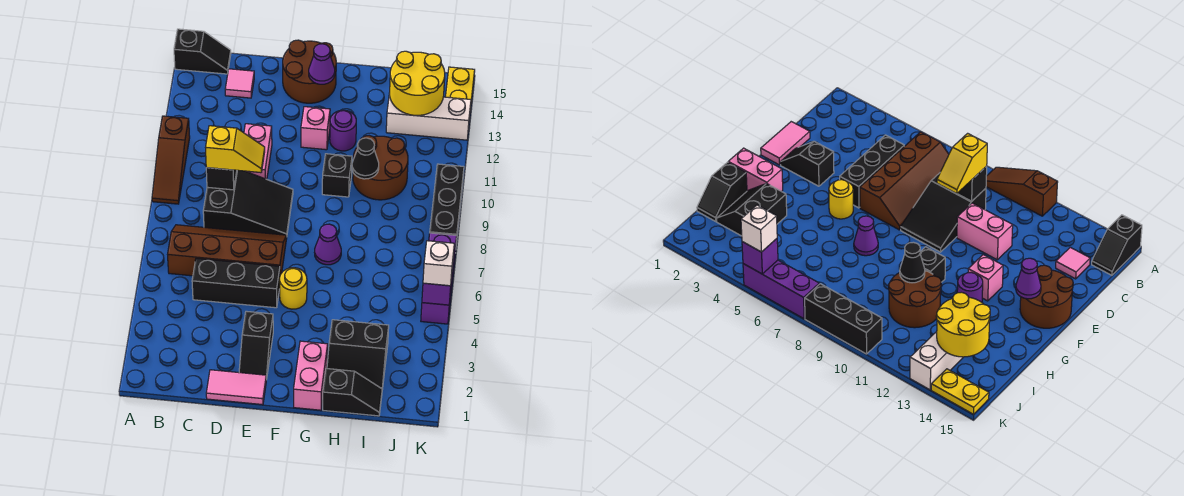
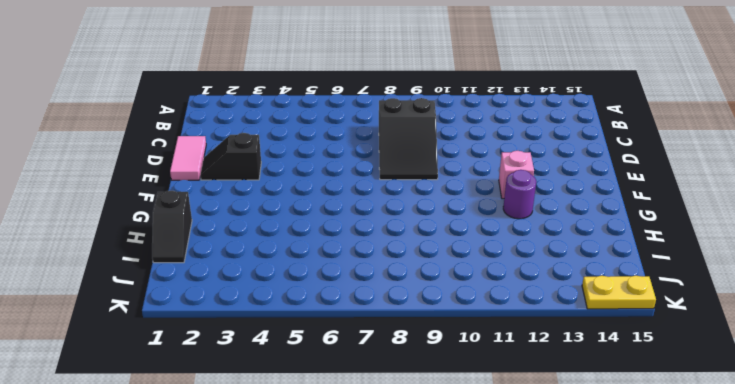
none -> brown 1x3 slope [152,116,190,204]
none -> black 1x2 slope [174,29,231,74]
none -> brown 2x4 slope [168,225,287,276]
none -> black 1x3 brick [192,258,280,308]

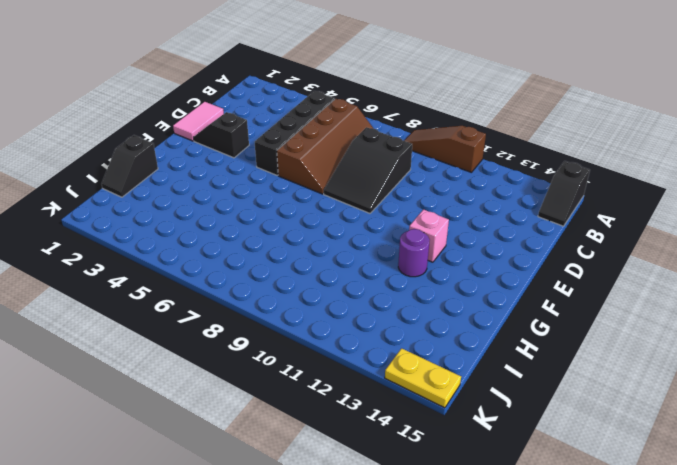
black 1x4 brick [255,91,335,175] -> black 1x3 brick [192,258,280,308]
none -> pink 1x1 tile [225,69,254,98]
none -> pink 1x2 brick [244,124,272,179]
none -> brown 2x2 round brick [283,40,336,103]
none -> yellow 1x1 round brick [280,268,307,309]

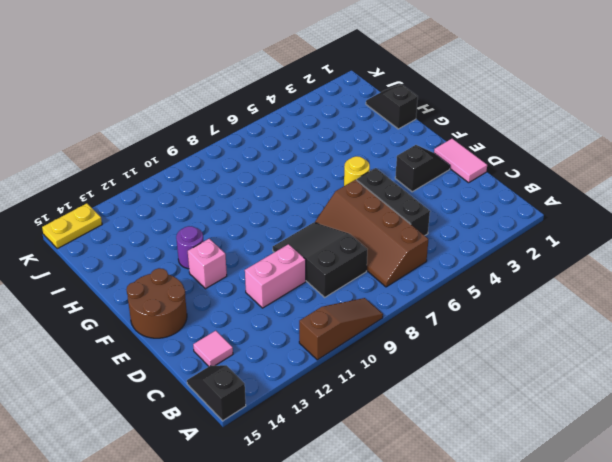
none -> pink 1x2 brick [294,341,328,410]
none -> purple 1x1 cone [315,224,341,265]
none -> black 1x1 brick [322,154,352,197]
none -> black 2x2 slope [327,320,389,389]

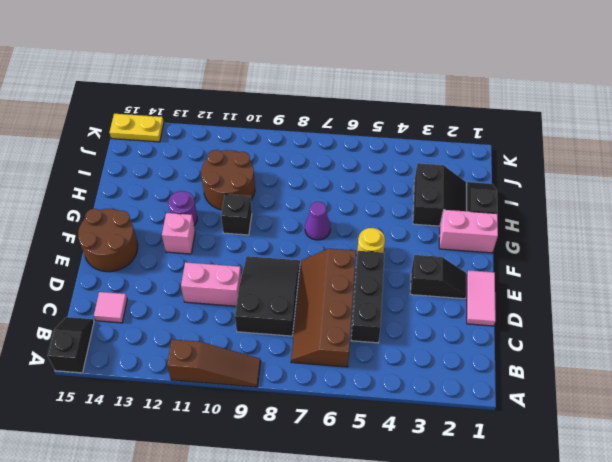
none -> white 1x3 brick [386,93,471,140]
none -> purple 1x3 brick [421,233,457,324]
none -> black 1x3 brick [430,164,464,243]
none -> black 1x1 brick [206,168,237,190]

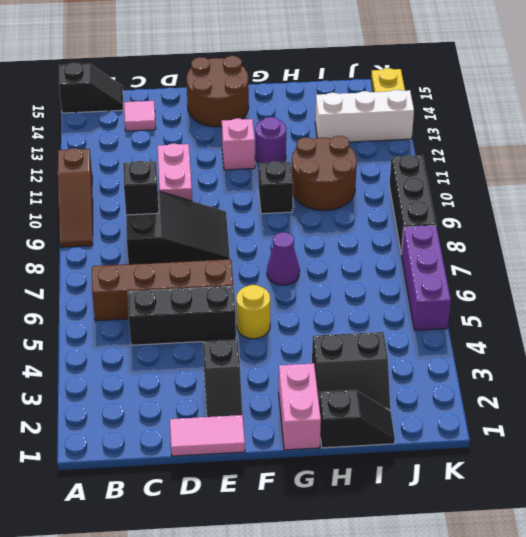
none -> purple 1x1 cone [309,44,335,84]
none -> black 1x1 cone [352,138,379,179]
none -> yellow 2x2 round brick [390,51,445,115]
none -> purple 1x1 brick [422,269,453,305]

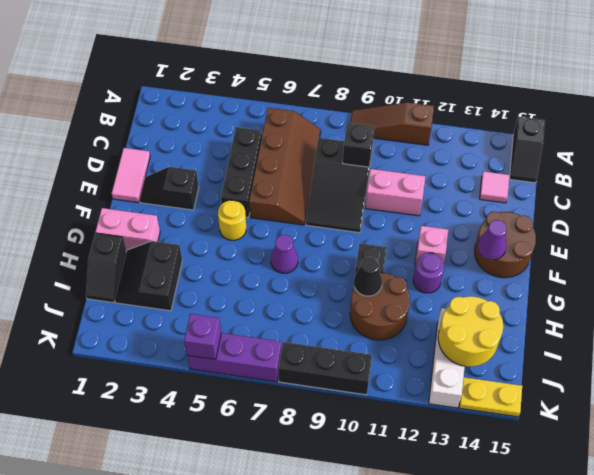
none -> yellow 1x2 slope [206,126,265,173]
none -> white 1x1 brick [423,241,454,286]

